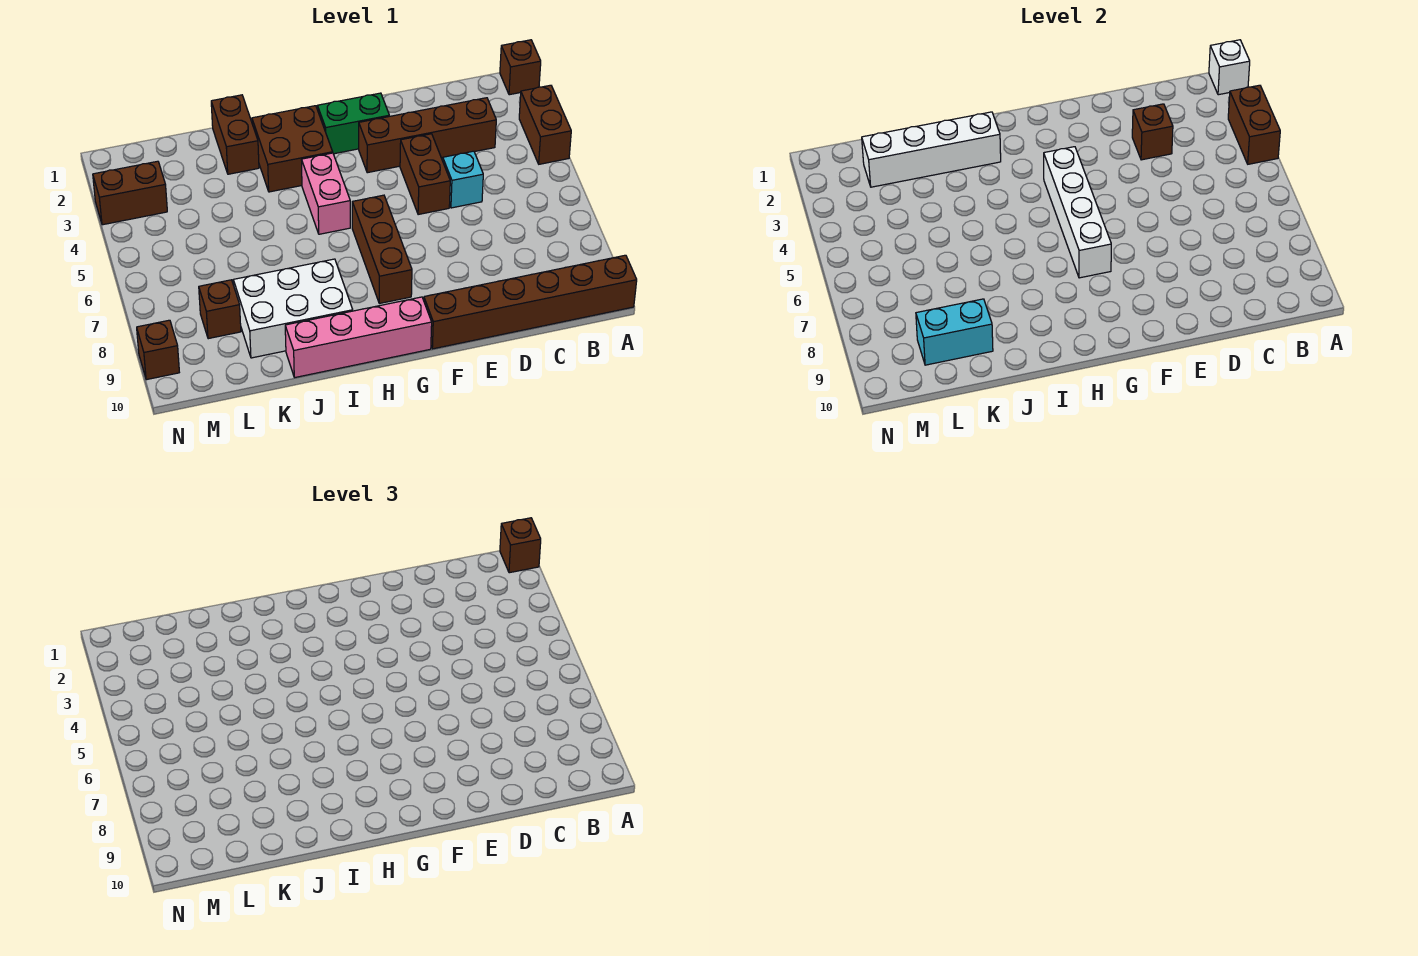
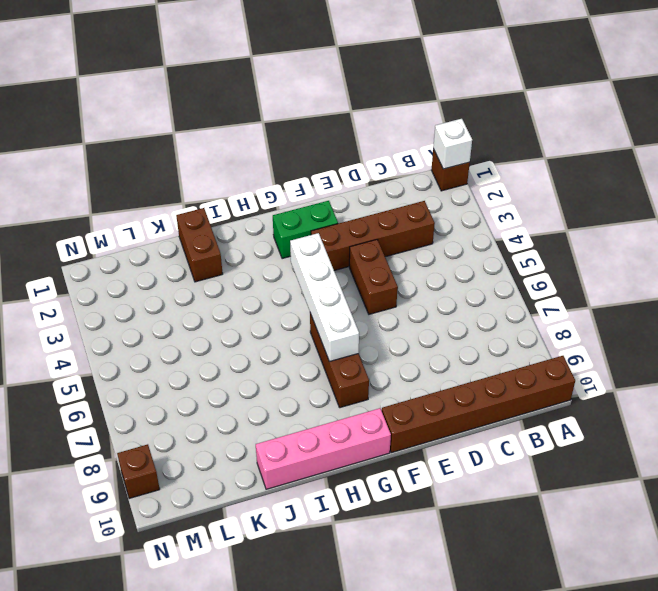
none -> brown 1x2 brick [519,85,571,164]
none -> cyan 1x1 brick [443,151,483,208]
none -> brown 2x2 brick [252,106,333,192]

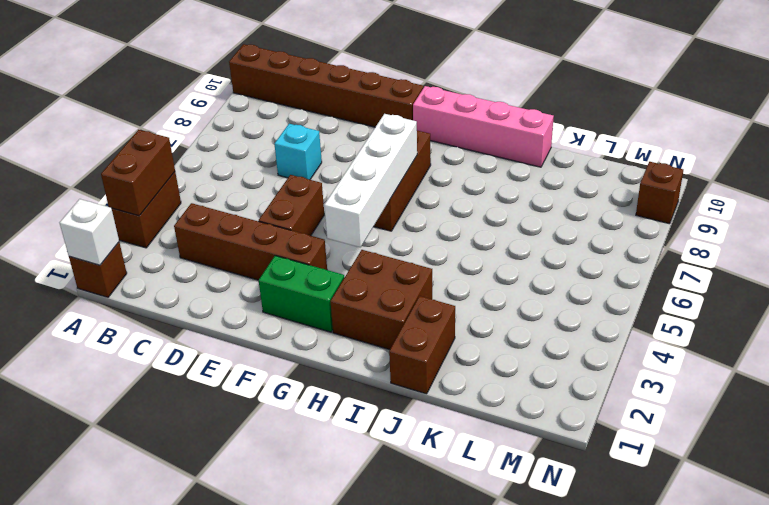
cyan 1x1 brick [275,124,322,180] -> cyan 1x1 brick moved to [443,151,483,208]
none -> pink 1x2 brick [301,153,350,234]
none -> white 2x3 brick [233,259,353,358]
none -> brown 1x1 brick [199,280,241,339]

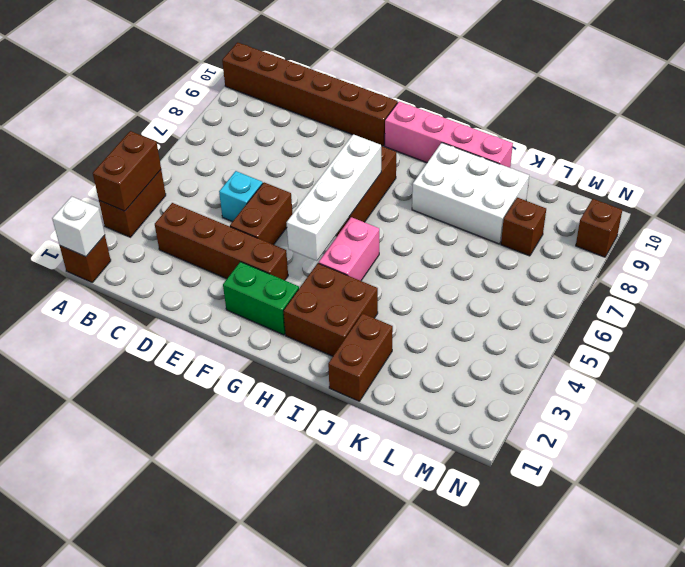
none -> brown 1x2 brick [93,161,167,225]
none -> brown 1x1 brick [1132,104,1173,160]
none -> white 1x4 brick [862,112,1001,187]

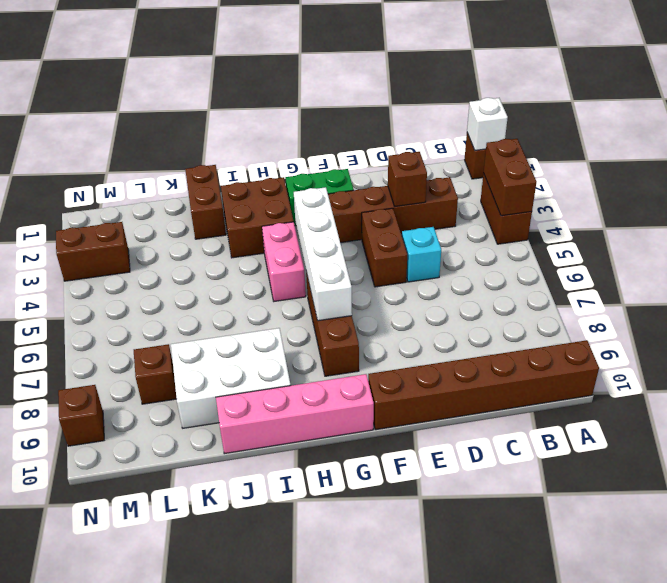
none -> white 1x4 brick [862,112,1001,187]
none -> cyan 1x2 brick [916,299,993,365]
none -> brown 1x1 brick [500,518,541,573]

